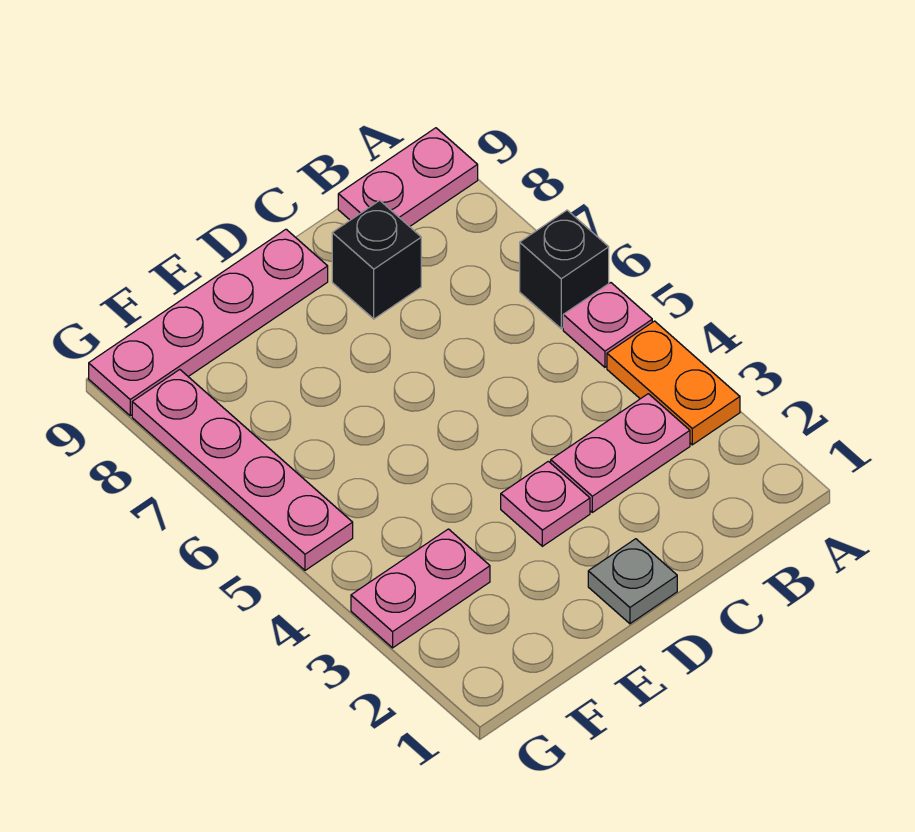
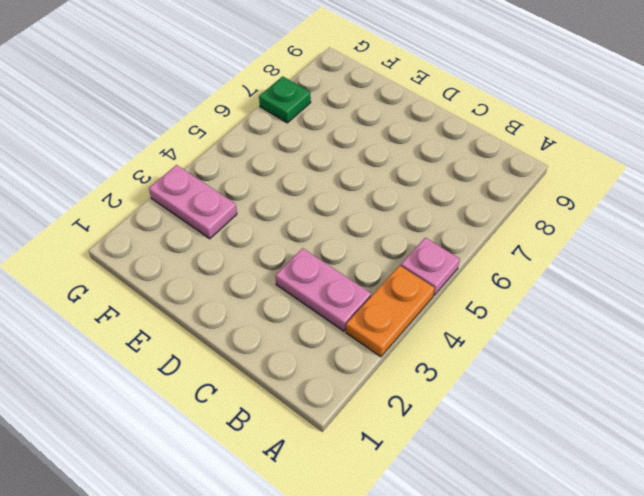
green 1x1 plate [259,76,311,123] -> pink 1x4 plate [132,370,353,570]
none -> black 1x1 brick [520,210,609,329]
none -> pink 1x2 plate [338,128,478,227]

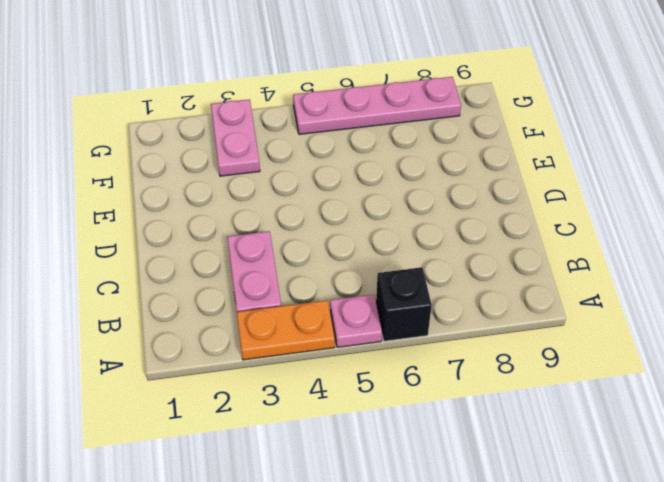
none -> pink 1x2 plate [338,128,478,227]
none -> black 1x1 brick [332,200,421,319]

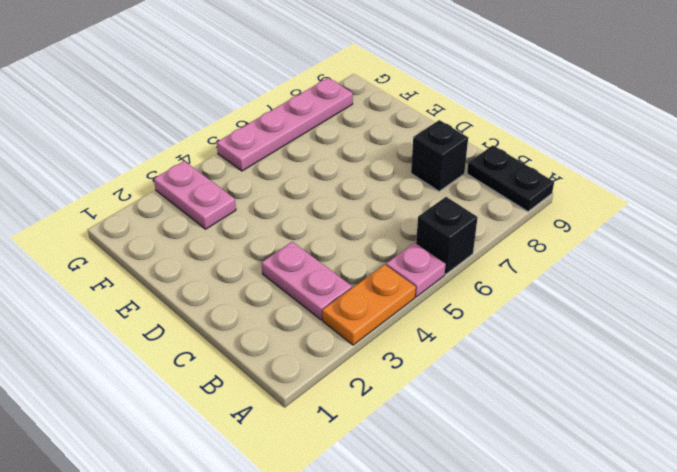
black 1x2 plate [467,145,554,212] -> pink 1x2 plate [338,128,478,227]
none -> grey 1x1 plate [588,539,677,624]
none -> pink 1x1 plate [501,461,590,546]

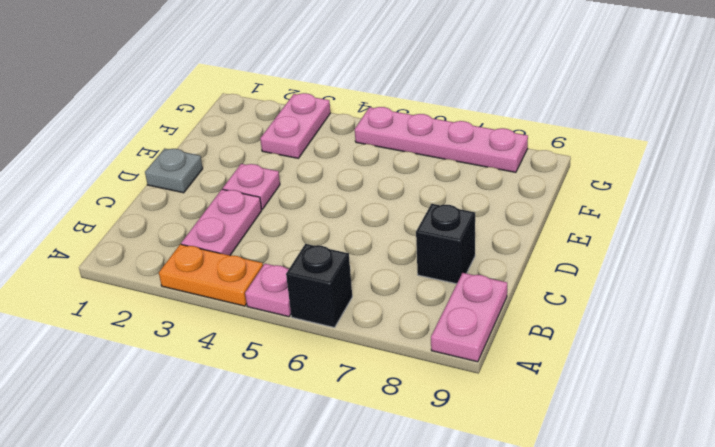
none -> pink 1x4 plate [89,229,328,416]

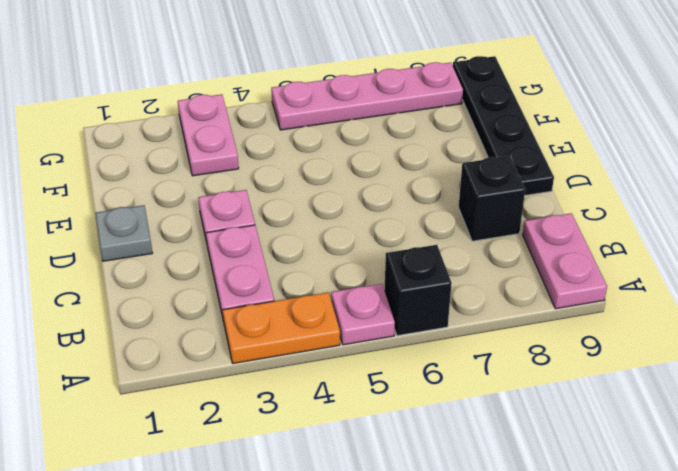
black 1x4 plate [453,56,554,195] -> pink 1x4 plate [89,229,328,416]

